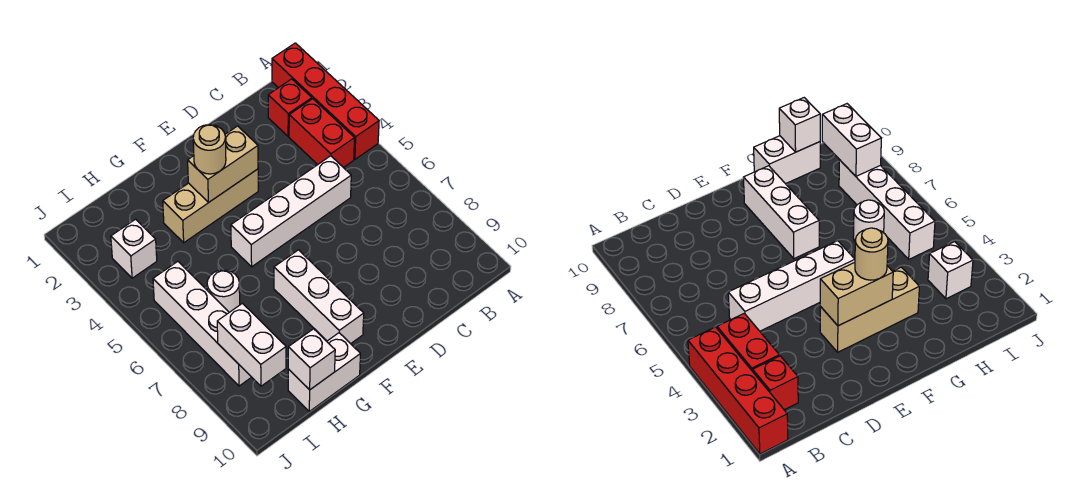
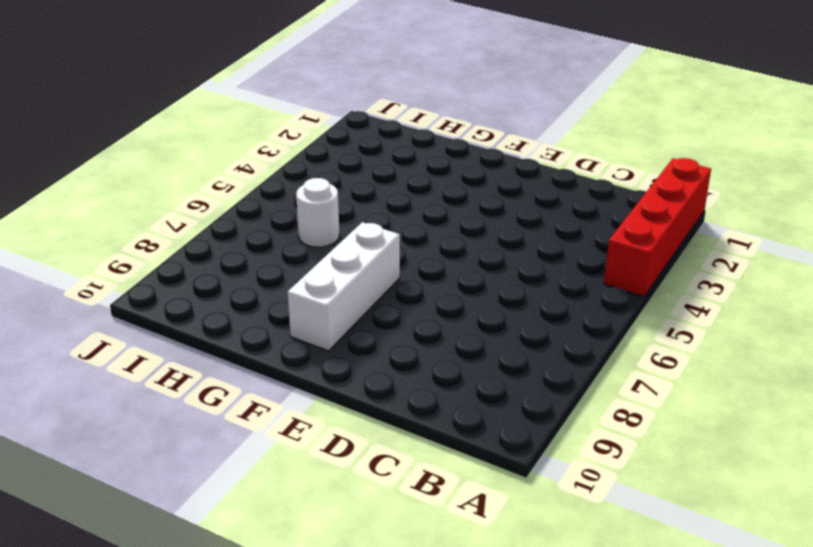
none -> red 1x1 brick [268,79,312,136]
none -> red 1x2 brick [289,99,355,168]
none -> white 1x4 brick [231,156,351,267]

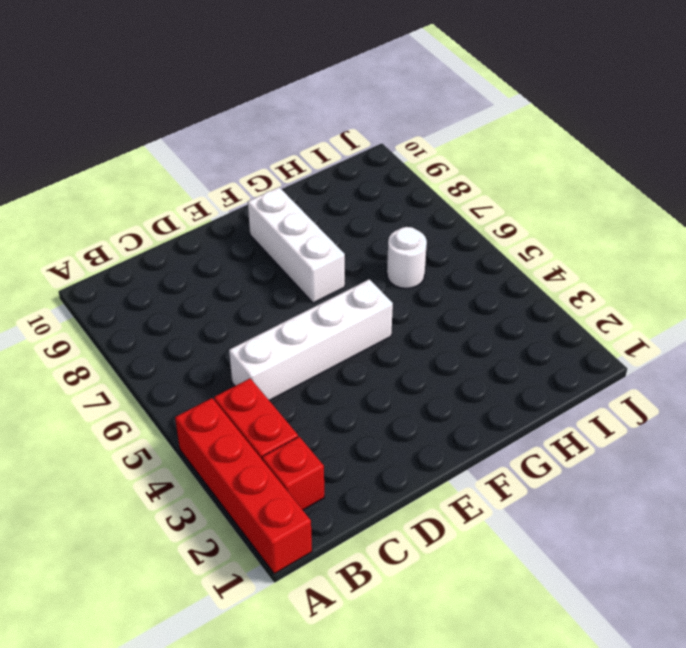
none -> tan 1x3 brick [163,169,258,243]
none -> white 1x2 brick [288,333,360,411]
none -> white 1x1 brick [111,219,157,278]

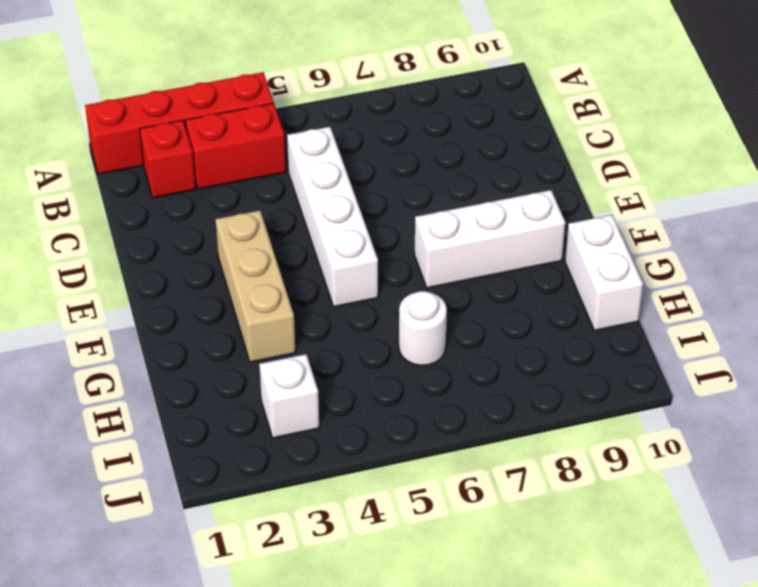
none -> white 1x4 brick [153,262,251,386]
none -> tan 1x2 brick [188,126,258,202]
none -> white 1x1 brick [288,329,335,390]

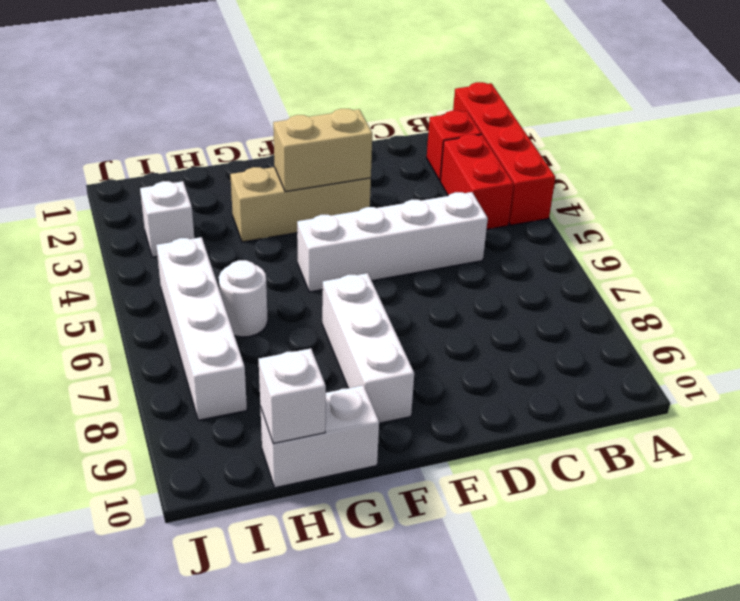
none -> white 1x2 brick [217,303,286,386]
none -> tan 1x1 round brick [193,125,226,174]

